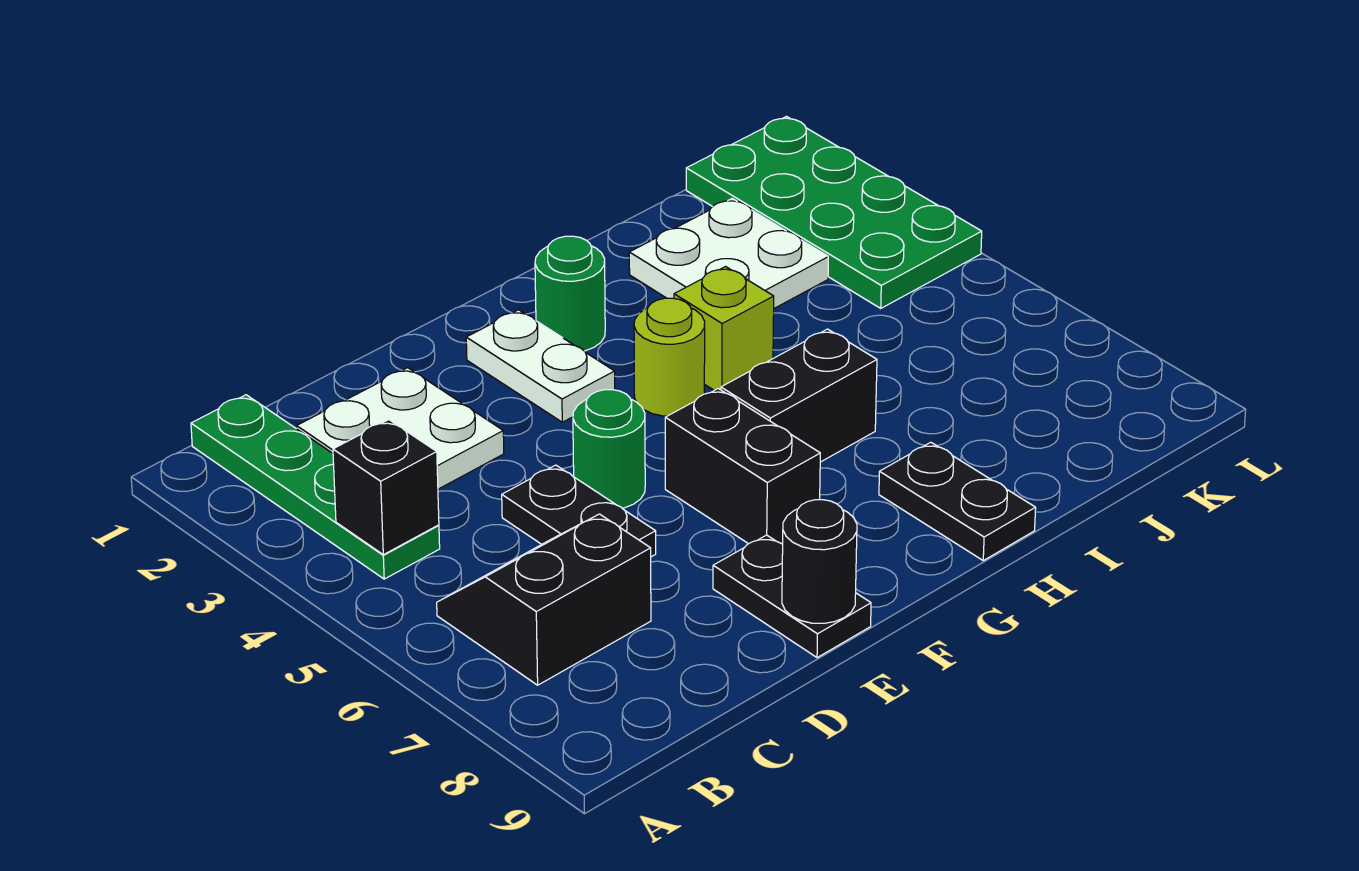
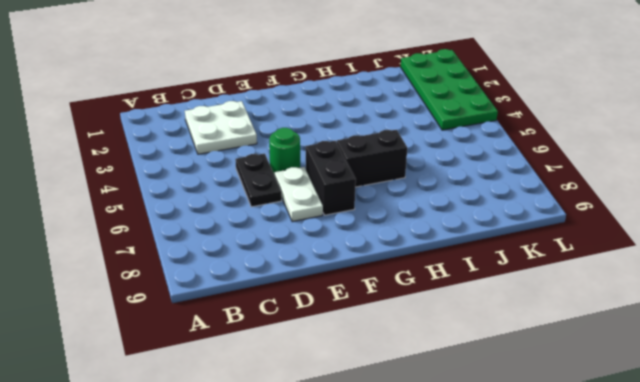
white 1x2 plate [275,167,323,222] -> white 1x2 plate moved to [466,310,615,422]
none -> green 1x4 plate [191,395,440,579]
none -> black 2x2 slope [437,514,651,685]
none -> black 1x2 plate [713,535,871,658]

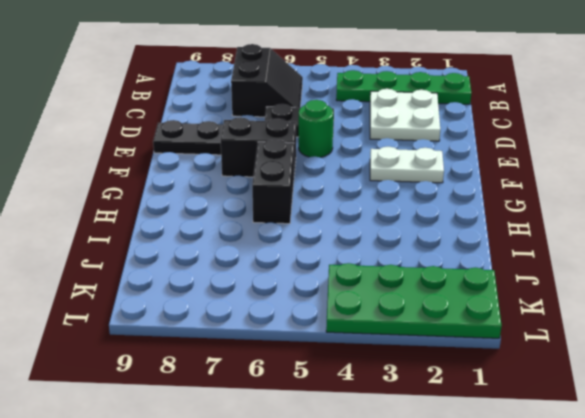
none -> green 1x1 round brick [535,236,605,351]
none -> lime 1x1 round brick [634,298,705,416]
none -> lime 1x1 brick [674,267,774,390]

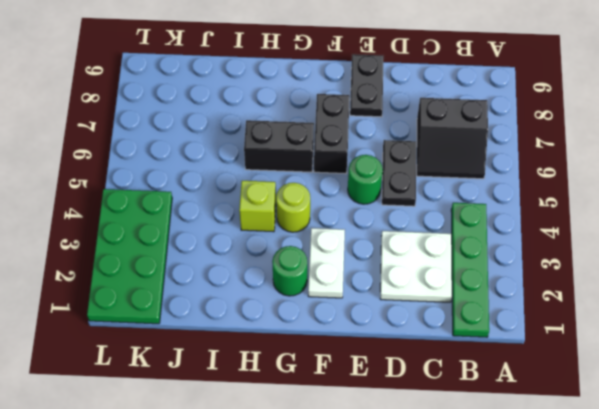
none -> black 1x2 plate [879,442,1036,560]
none -> white 2x2 plate [629,199,828,308]
none -> black 1x1 brick [333,420,439,555]

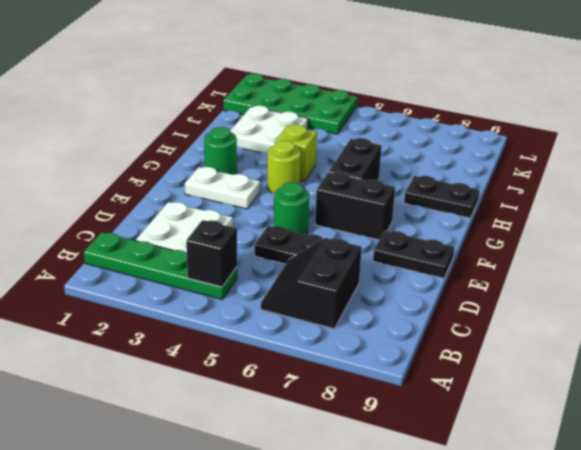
none -> black 1x1 round brick [782,500,857,623]

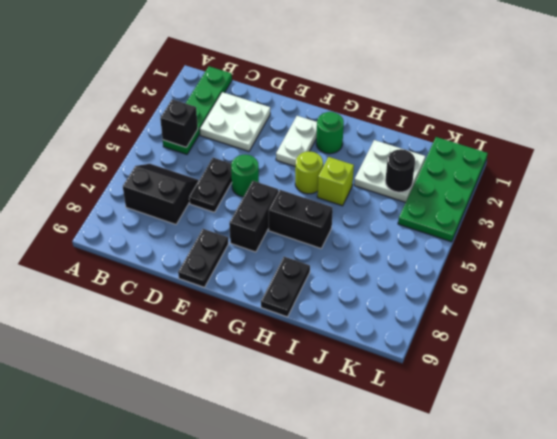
black 1x1 round brick [385,149,415,192] -> black 1x1 round brick moved to [782,500,857,623]

